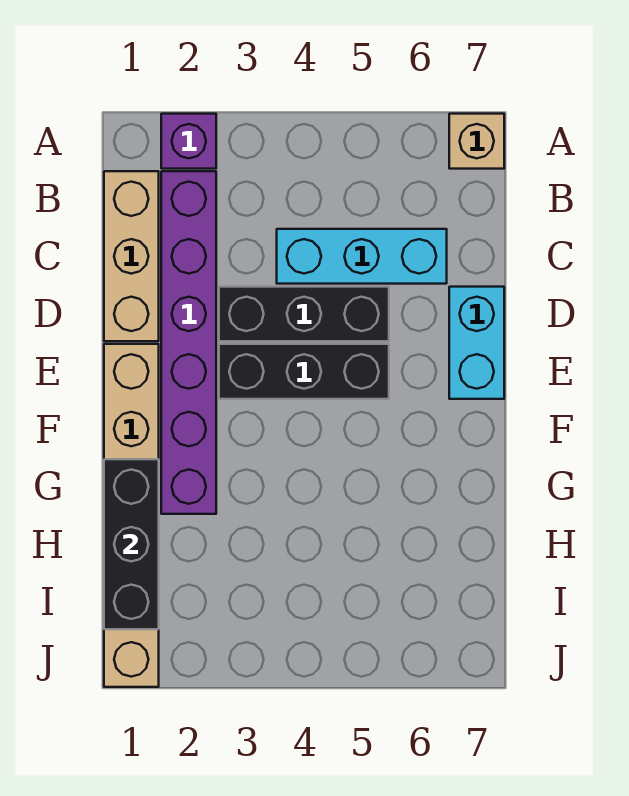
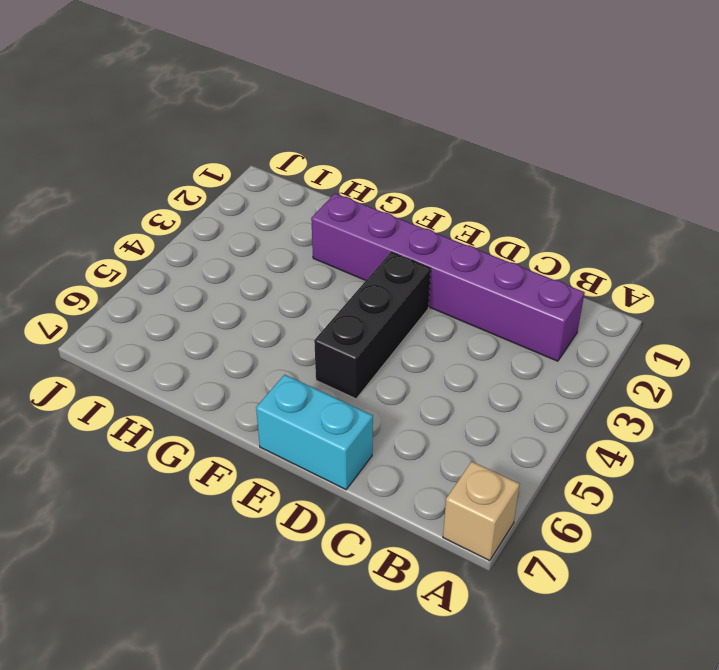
none -> purple 1x1 brick [161,114,216,169]
none -> tan 1x3 brick [104,171,159,341]

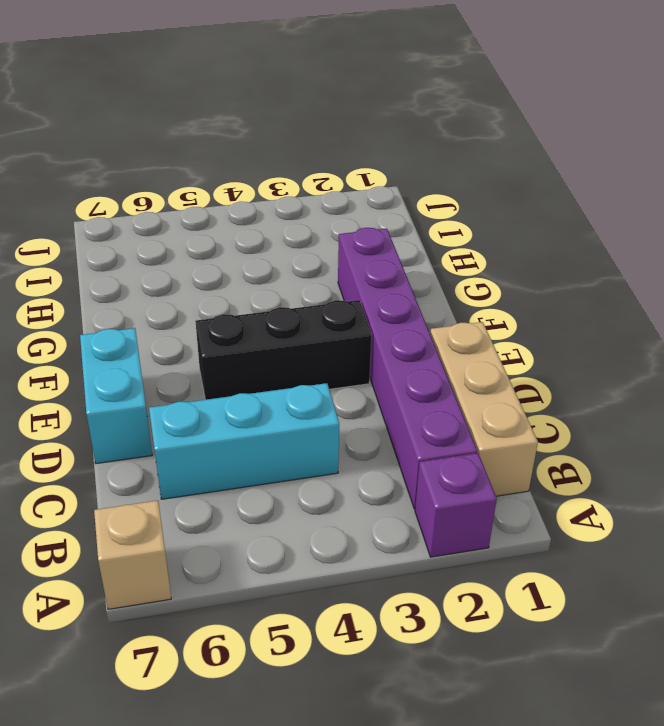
none -> black 1x3 brick [219,287,389,341]
none -> tan 1x6 brick [104,344,159,687]

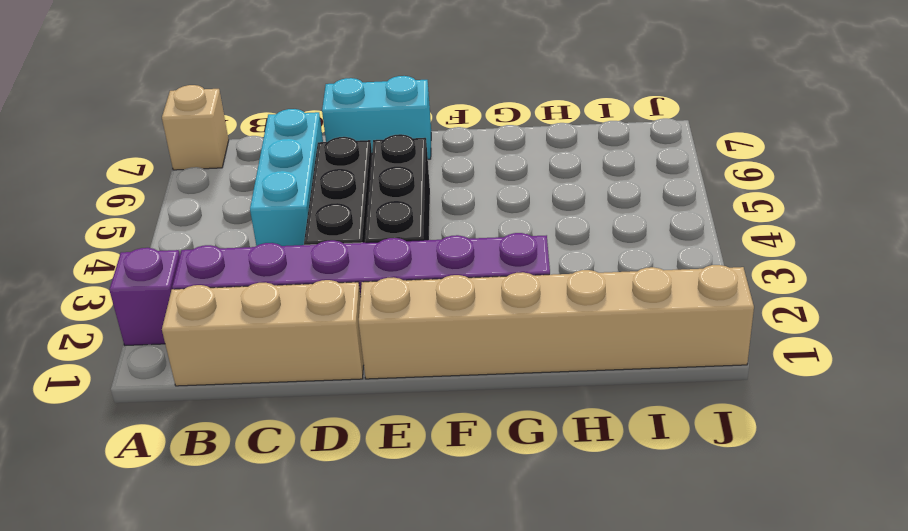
none -> black 1x3 brick [104,459,159,629]

